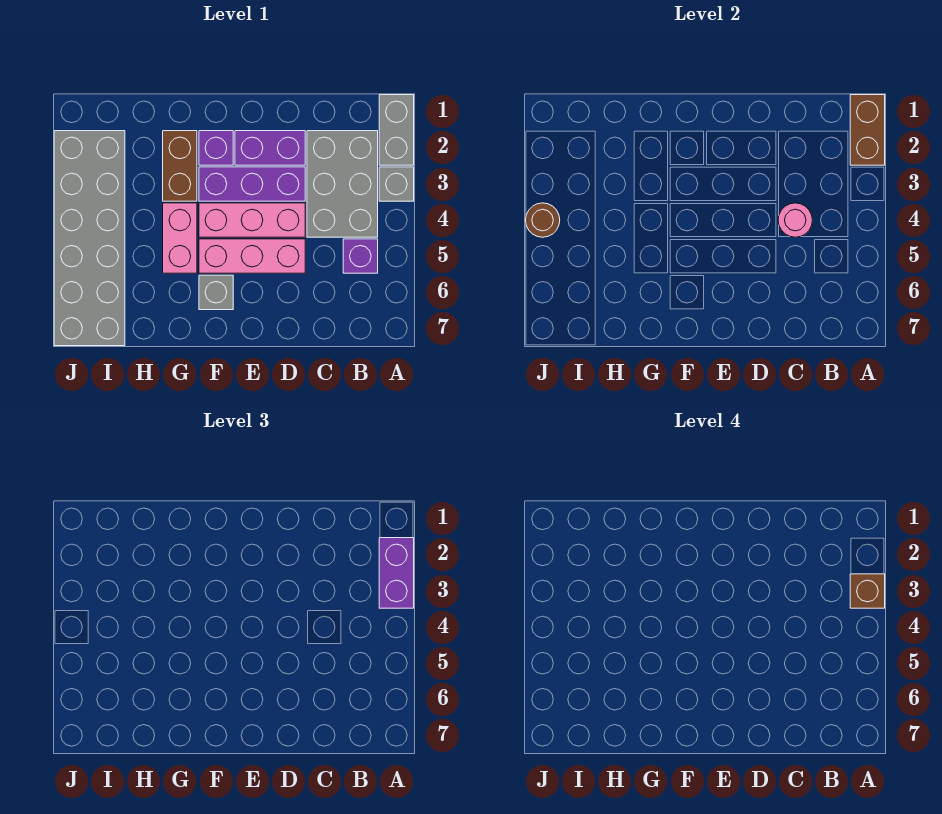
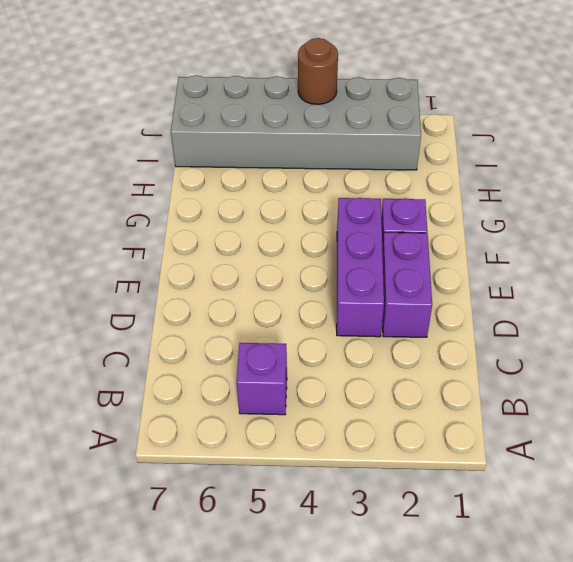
none -> grey 1x2 brick [379,95,414,165]
none -> grey 1x1 brick [379,167,414,201]
none -> grey 2x3 brick [307,131,378,237]

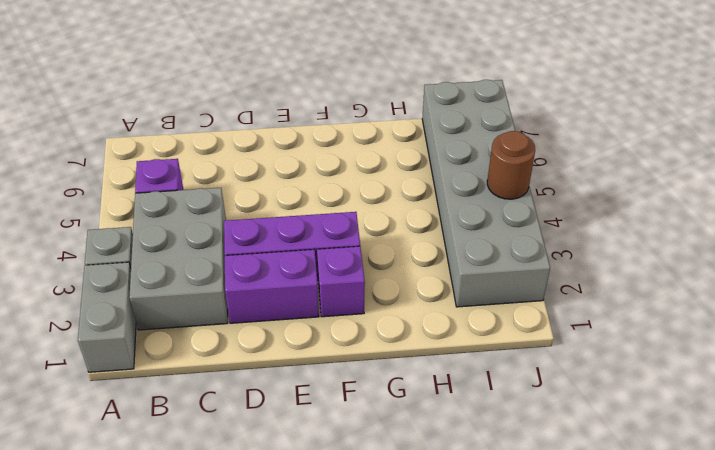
none -> pink 1x3 brick [199,203,305,237]
none -> pink 1x3 brick [199,239,305,273]
none -> grey 1x1 brick [199,275,233,310]

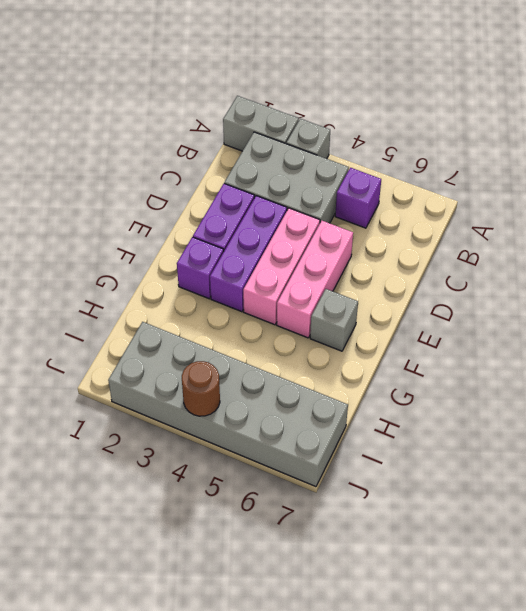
none -> brown 1x2 brick [163,131,197,201]
none -> pink 1x2 brick [163,203,197,273]
none -> brown 1x2 brick [850,95,885,165]

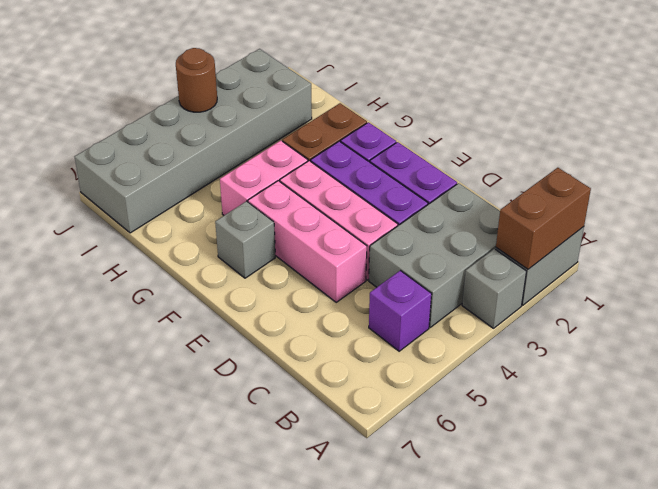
none -> pink 1x1 round brick [778,203,812,237]
none -> purple 1x2 brick [379,538,414,608]
none -> brown 1x1 brick [850,574,885,608]

